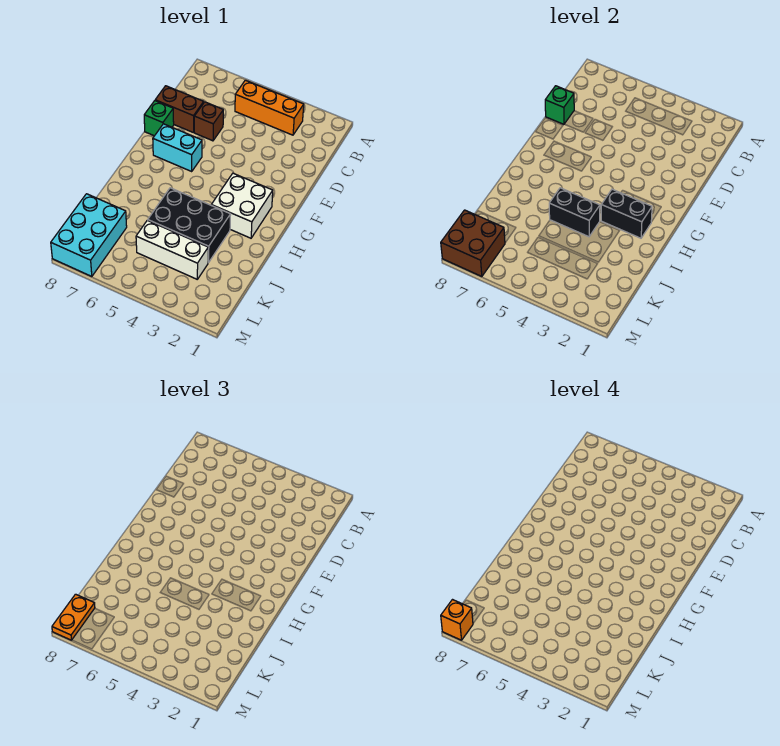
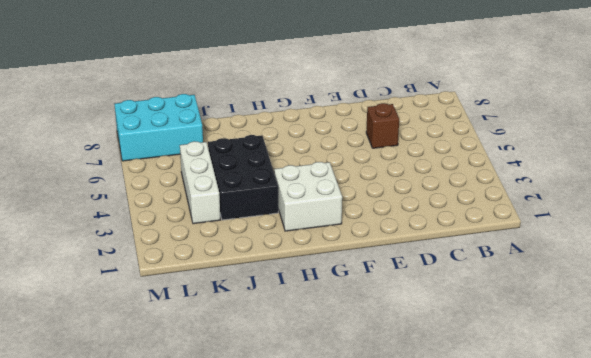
none -> orange 1x3 brick [235,80,304,135]
none -> brown 1x2 brick [155,86,204,133]
none -> green 1x1 brick [144,101,174,136]

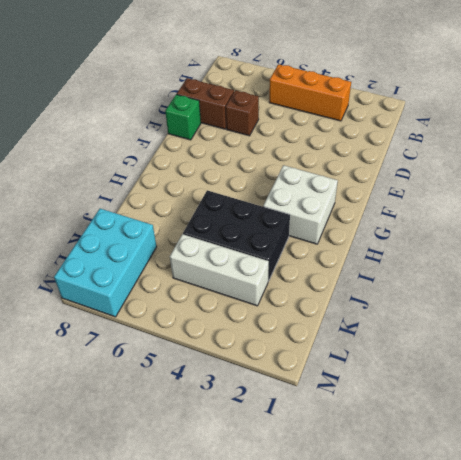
none -> cyan 1x2 brick [153,124,202,171]
none -> green 1x1 brick [545,86,574,124]
none -> black 1x2 brick [601,189,652,238]

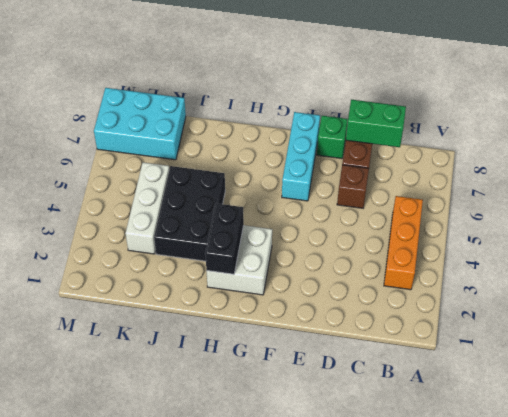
green 1x2 brick [346,100,406,147] -> green 1x1 brick [545,86,574,124]
cyan 1x3 brick [282,112,320,201] -> cyan 1x2 brick [153,124,202,171]
none -> black 1x2 brick [549,188,600,237]
none -> brown 2x2 brick [441,210,505,276]
none -> orange 1x2 plate [52,594,95,640]

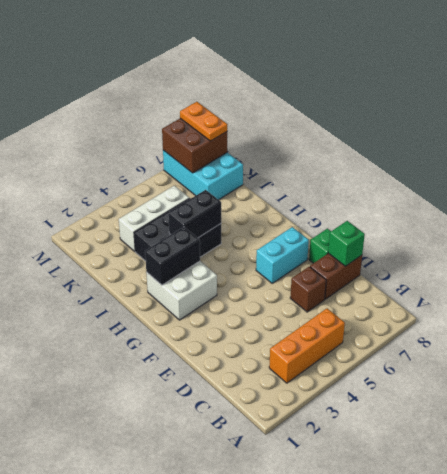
none -> orange 1x1 brick [441,600,473,640]

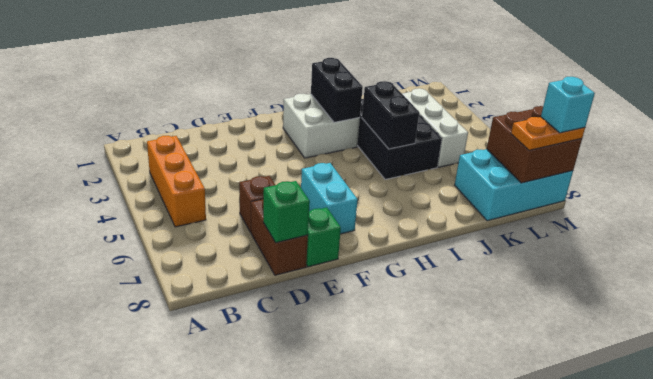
cyan 1x1 brick [541,77,595,133] -> orange 1x1 brick [441,600,473,640]

